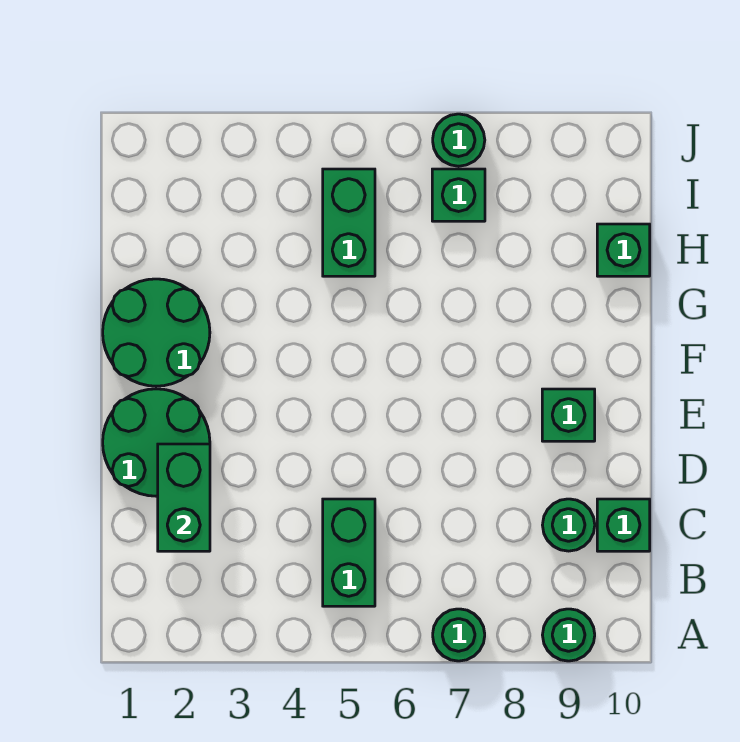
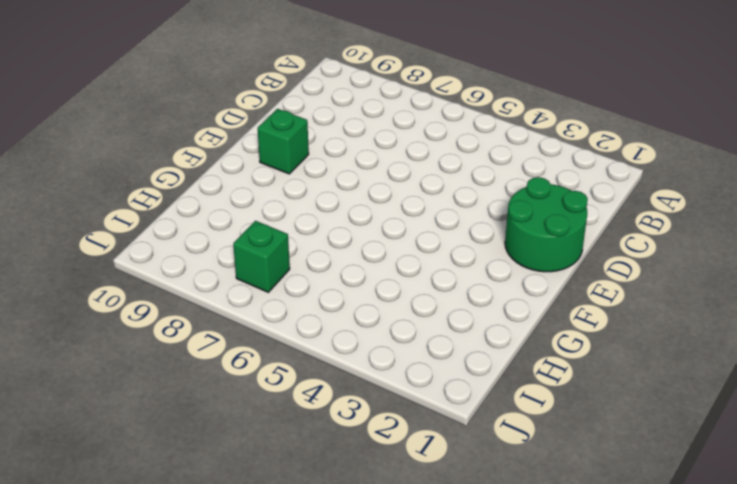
none -> green 1x1 round brick [433,609,485,661]
none -> green 1x1 round brick [543,609,595,661]
none -> green 1x2 brick [323,499,375,606]

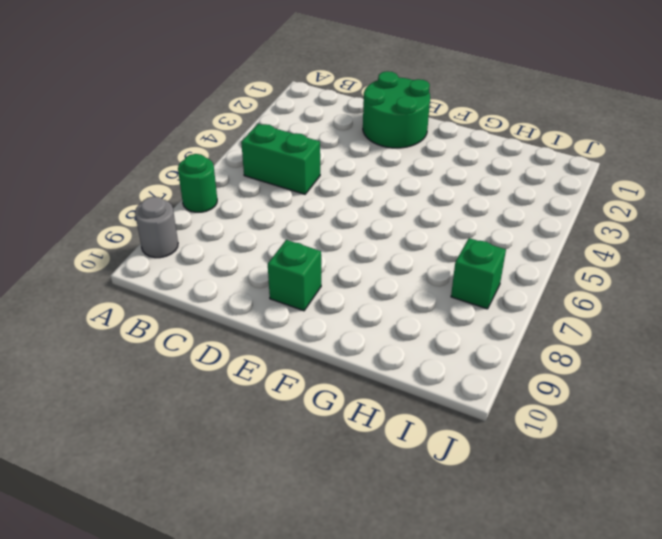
grey 1x1 round brick [135,197,178,258] -> green 1x1 round brick [543,609,595,661]
none -> green 1x1 round brick [543,499,595,551]
none -> green 1x1 brick [597,499,650,551]
none -> green 2x2 round brick [103,279,210,386]

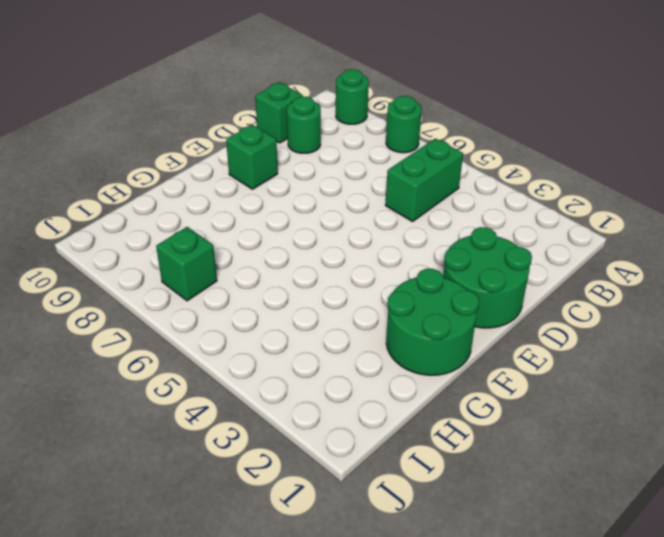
none -> green 1x2 brick [323,169,375,276]
none -> green 1x1 brick [597,224,650,276]
none -> green 1x1 round brick [433,114,485,166]

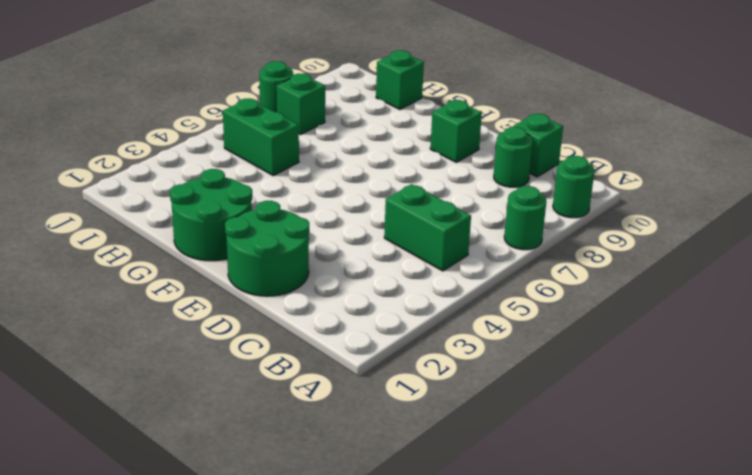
none -> green 1x2 brick [158,444,210,551]

